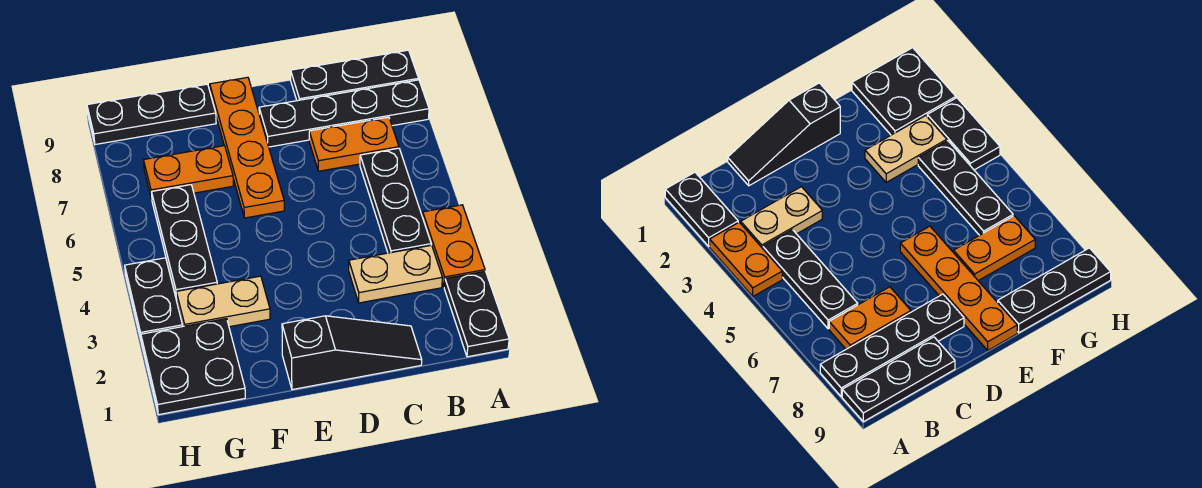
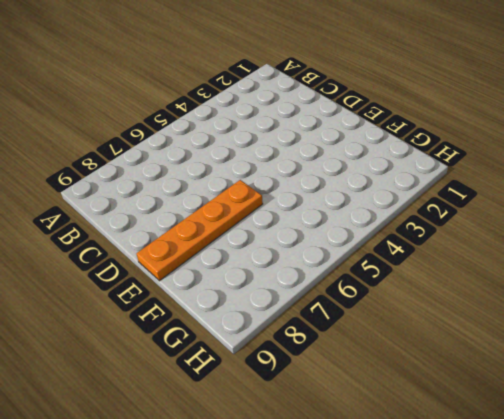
none -> black 1x2 plate [444,271,509,357]
none -> orange 1x2 plate [423,205,485,287]
none -> black 1x4 plate [259,80,429,147]

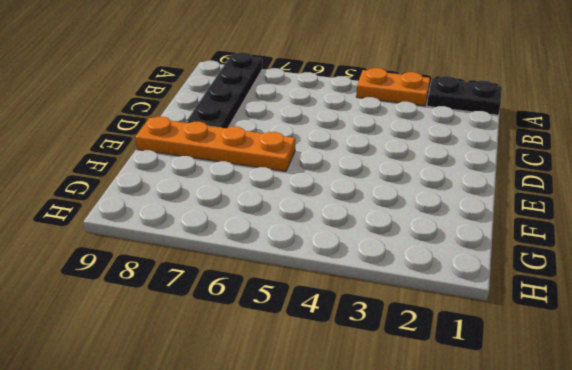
none -> black 1x3 plate [291,50,419,101]
none -> tan 1x2 plate [349,245,443,303]
none -> black 1x3 plate [360,148,431,253]

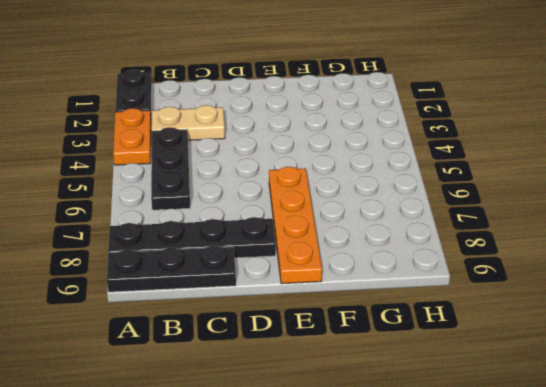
none -> orange 1x2 plate [309,117,399,171]
none -> black 1x3 slope [282,316,422,390]
none -> tan 1x2 plate [176,276,270,327]

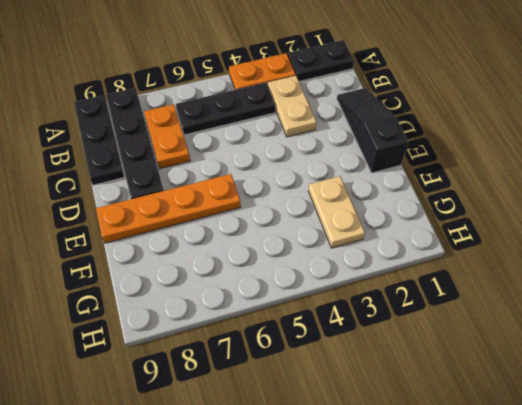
none -> orange 1x2 plate [144,146,233,199]
none -> black 1x3 plate [87,84,216,144]
none -> black 2x2 plate [141,319,245,415]

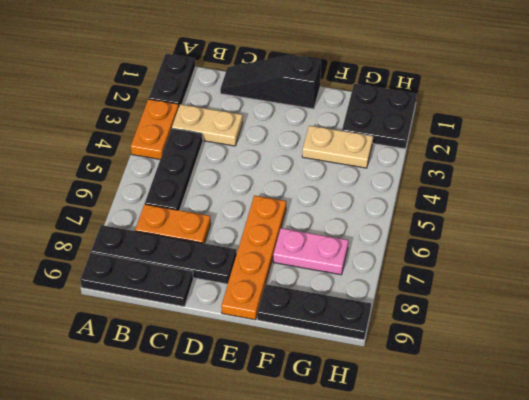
pink 1x2 plate [273,228,348,275] -> orange 1x2 plate [144,146,233,199]
none -> black 1x3 plate [151,185,217,300]
none -> black 1x2 plate [125,258,183,339]

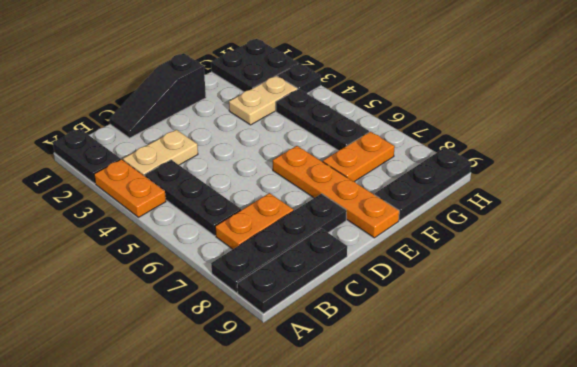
black 1x1 plate [277,63,321,93] -> black 1x2 plate [125,258,183,339]

